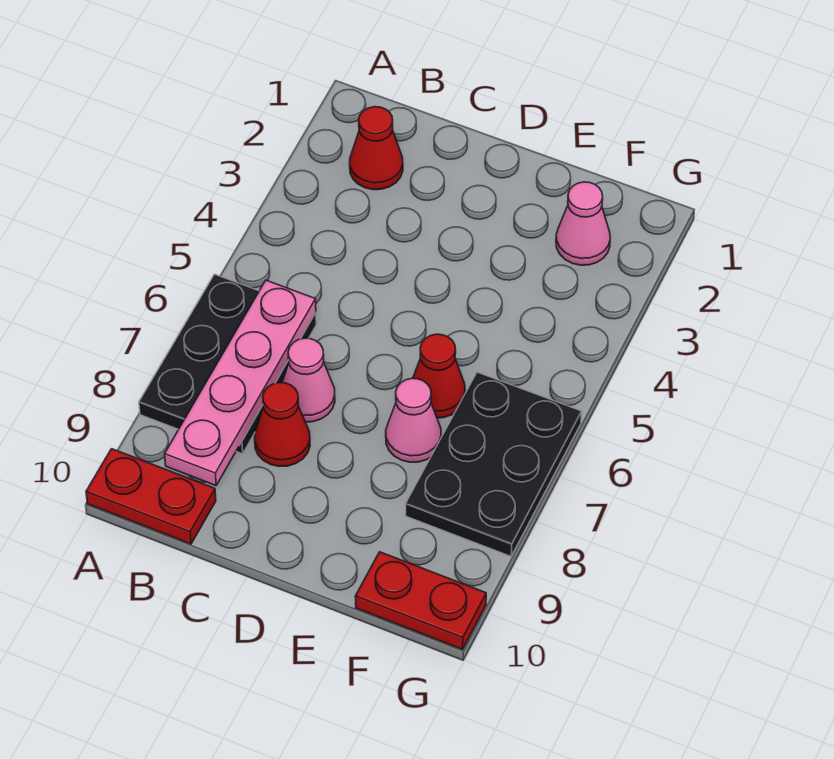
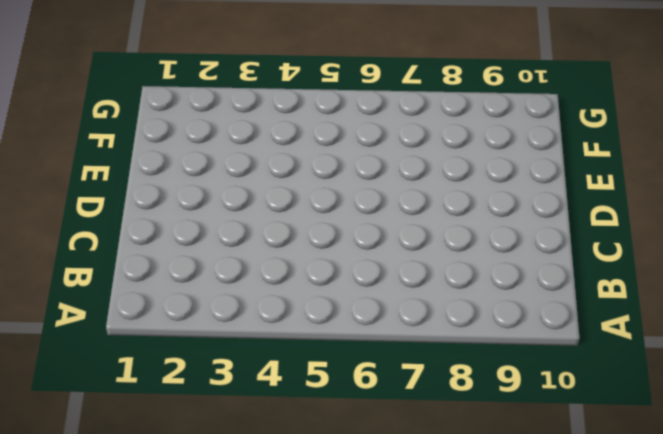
none -> black 2x3 plate [139,274,316,454]
none -> red 1x2 plate [86,449,216,544]

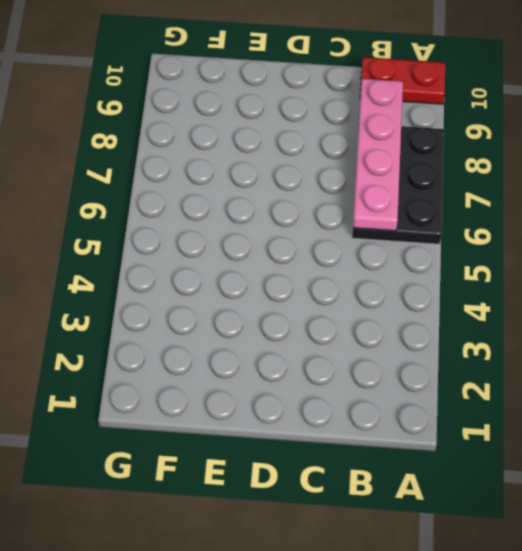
none -> red 1x1 cone [350,107,403,190]
none -> pink 1x1 cone [282,338,335,422]

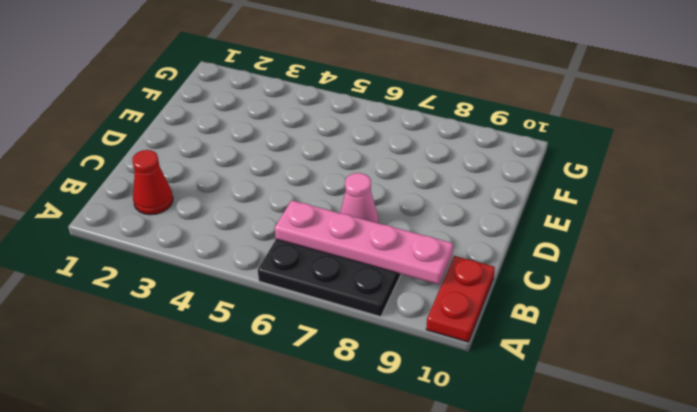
none -> red 1x1 cone [255,383,310,467]
none -> red 1x1 cone [413,334,465,418]

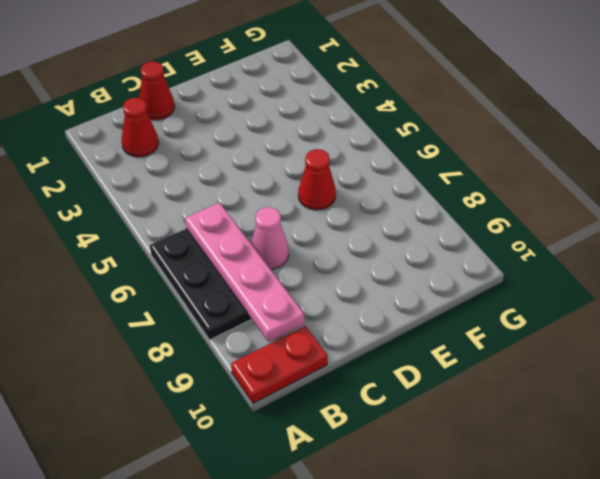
red 1x1 cone [139,61,174,120] -> red 1x1 cone moved to [255,383,310,467]
none -> pink 1x1 cone [386,378,441,462]
none -> pink 1x1 cone [556,182,610,265]

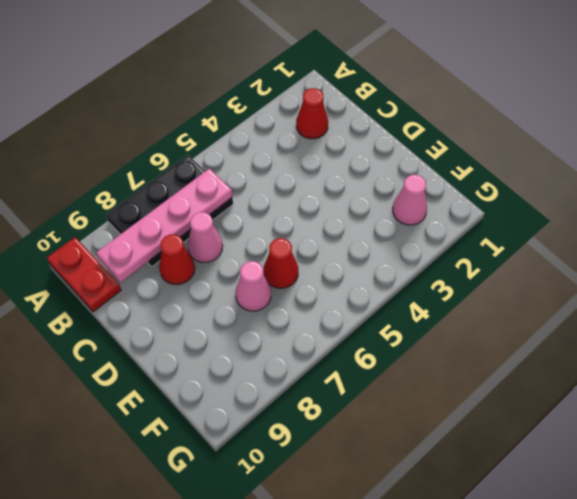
none -> black 2x3 plate [405,372,582,556]
none -> red 1x2 plate [355,552,486,649]

